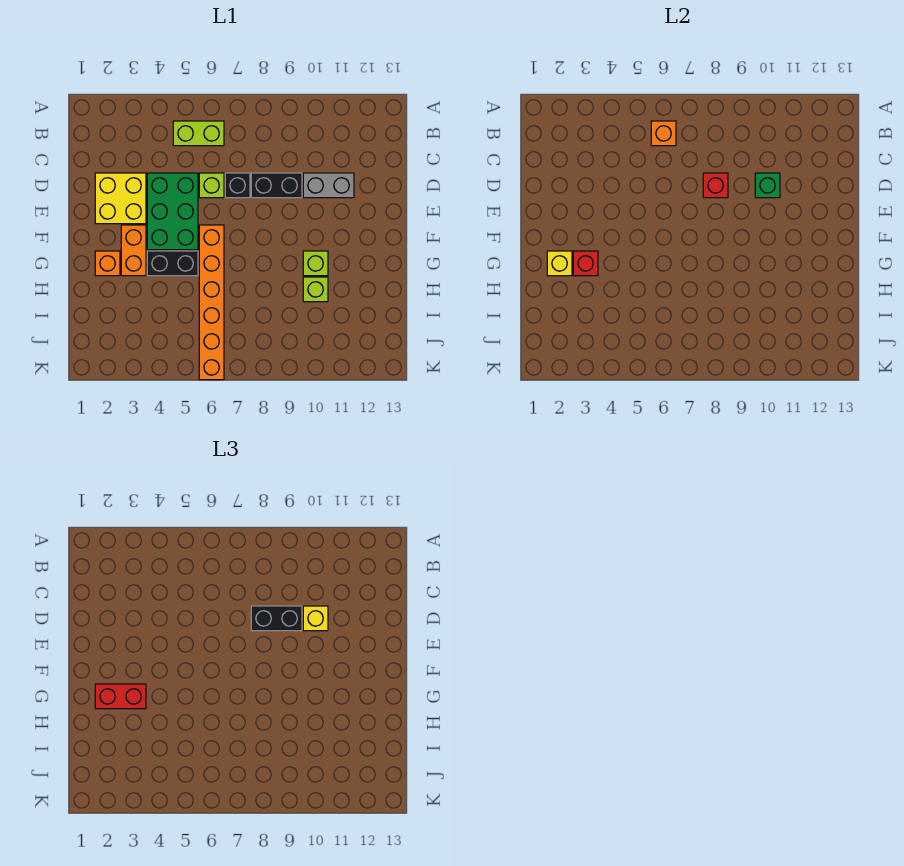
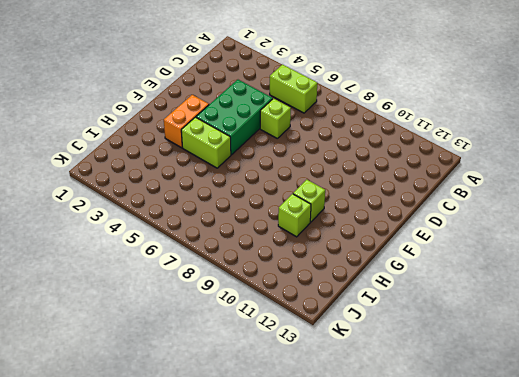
lime 1x2 brick [181,117,231,168] -> black 1x2 brick [147,251,198,276]
none -> yellow 2x2 brick [95,173,146,224]
none -> black 1x1 brick [225,173,250,198]
none -> black 1x2 brick [251,173,302,198]

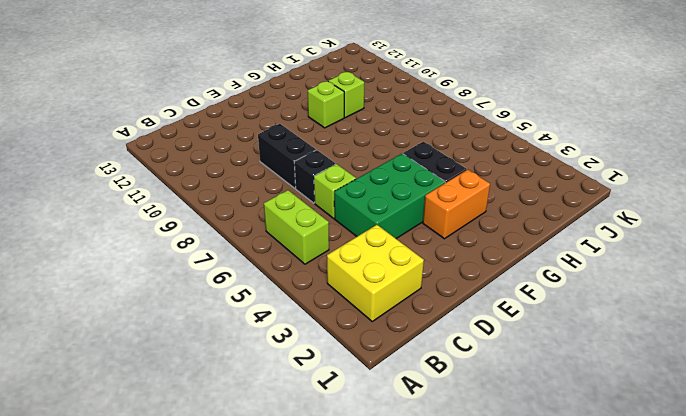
yellow 2x2 brick [327,225,424,321] -> yellow 2x2 brick moved to [95,173,146,224]
none -> grey 1x2 brick [303,173,354,198]
none -> orange 1x6 brick [199,225,224,380]
none -> orange 1x1 brick [95,251,120,276]

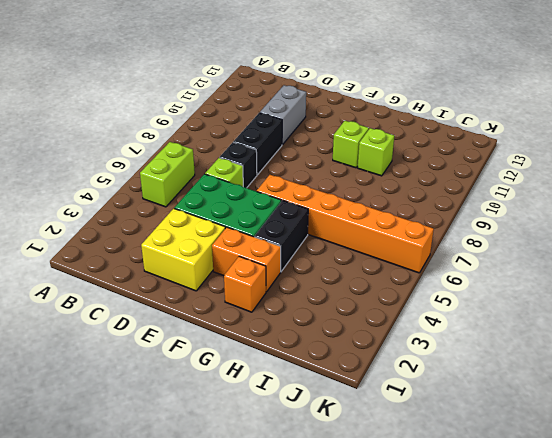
none -> orange 1x1 brick [651,121,676,146]
none -> red 1x1 brick [703,173,728,198]
none -> green 1x1 brick [755,173,780,198]

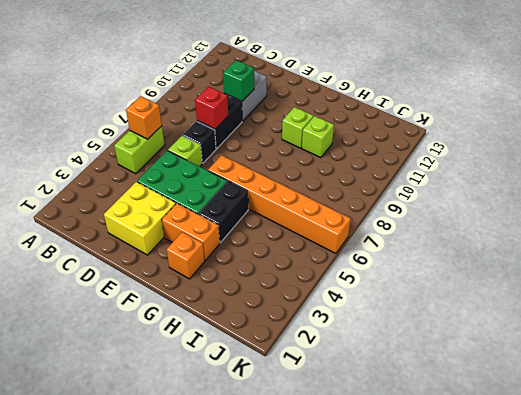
none -> yellow 1x1 brick [547,251,572,276]
none -> red 1x1 brick [573,251,598,276]
none -> black 1x2 brick [251,606,302,631]

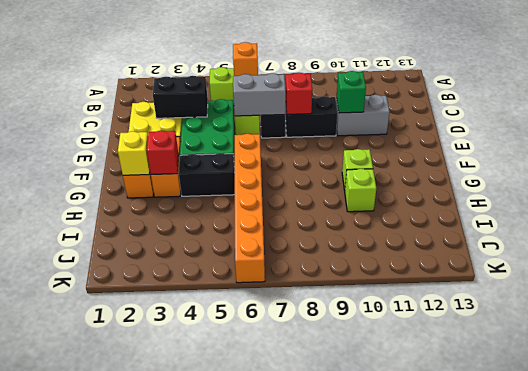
black 1x2 brick [153,76,208,118] -> black 1x2 brick moved to [251,606,302,631]
grey 1x2 brick [233,73,286,116] -> none
none -> yellow 1x1 brick [303,606,328,631]
none -> red 1x2 brick [95,684,146,709]

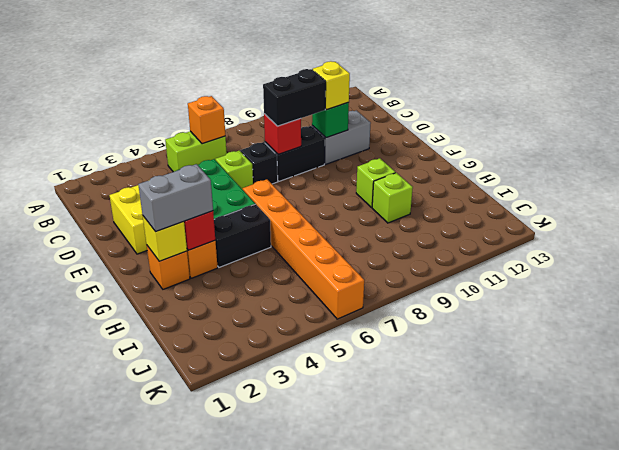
grey 1x2 brick [138,164,213,232] -> red 1x2 brick [95,684,146,709]

